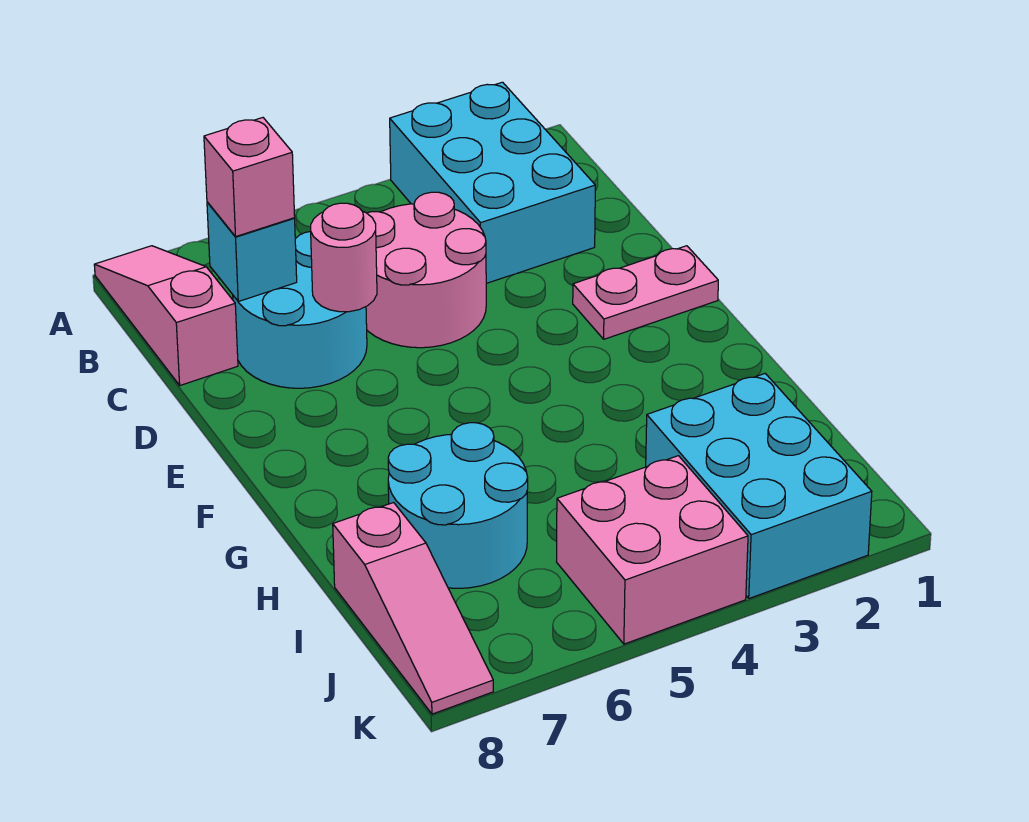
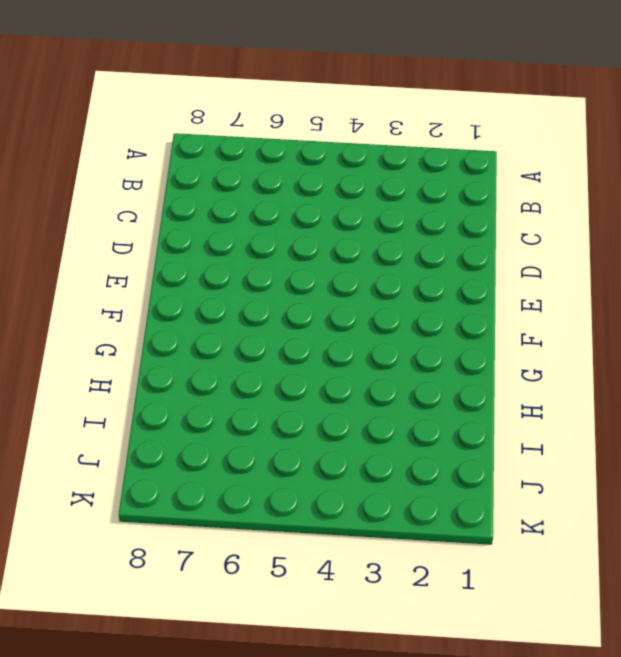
none -> cyan 2x3 brick [390,82,595,283]
none -> pink 1x3 slope [94,246,238,385]
none -> pink 2x2 round brick [366,192,486,348]

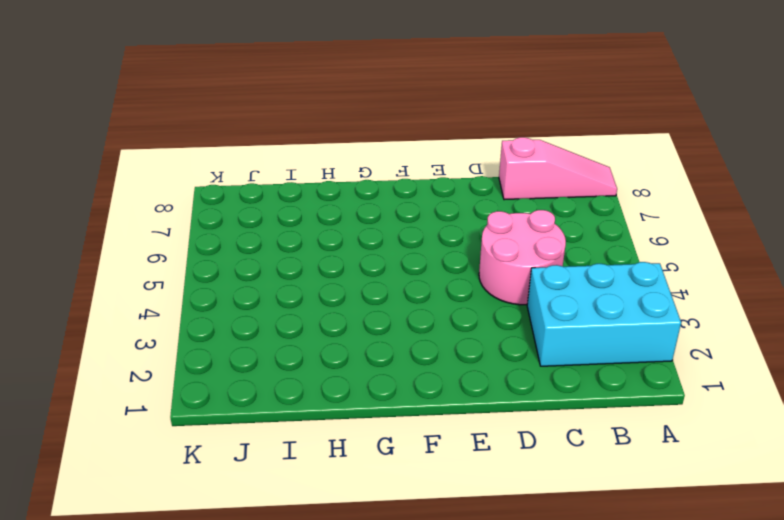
none -> cyan 2x2 round brick [233,231,367,388]
none -> pink 1x2 plate [573,246,718,339]
none -> cyan 2x2 round brick [388,423,528,588]

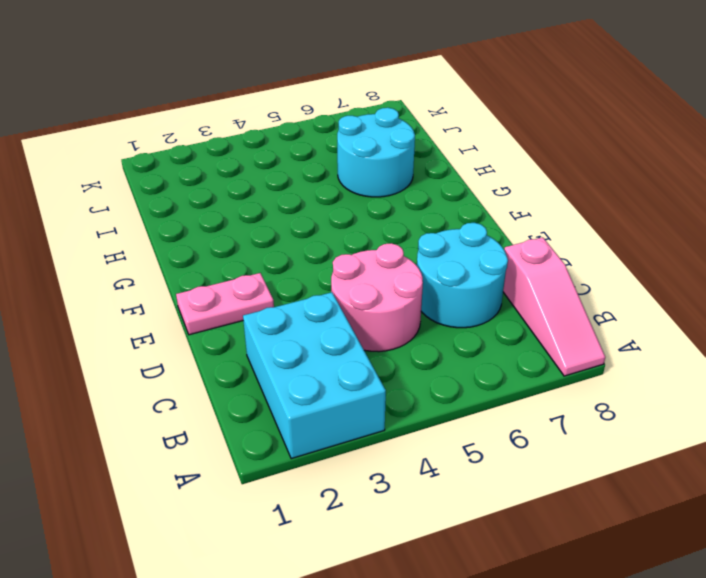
none -> cyan 2x3 brick [646,374,872,598]
none -> pink 1x3 slope [333,503,493,714]
none -> pink 2x2 brick [557,456,748,644]

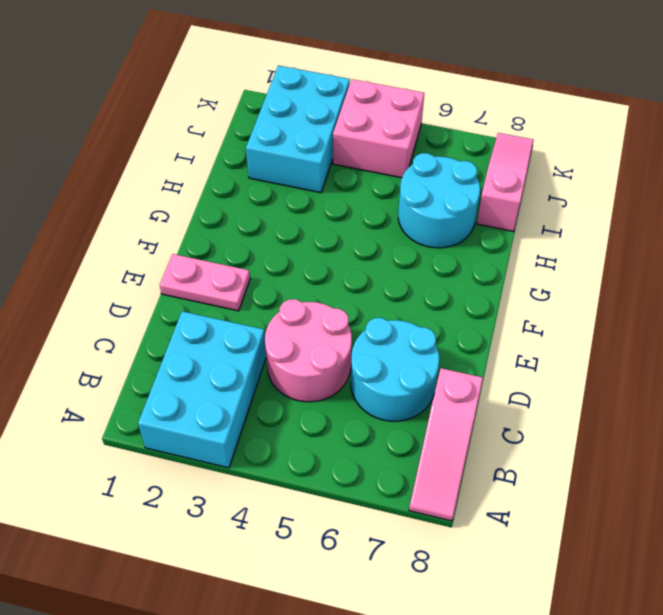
none -> cyan 1x1 brick [207,202,297,301]
none -> pink 1x1 round brick [311,203,377,312]
none -> pink 1x1 brick [204,118,295,236]

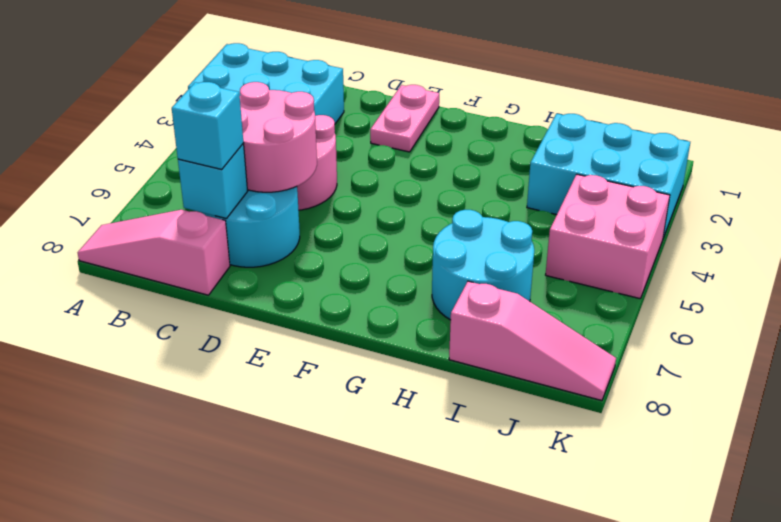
pink 2x2 round brick [240,82,317,192] -> pink 1x1 round brick [311,203,377,312]
cyan 1x1 brick [172,82,243,169] -> pink 1x1 brick [204,118,295,236]

